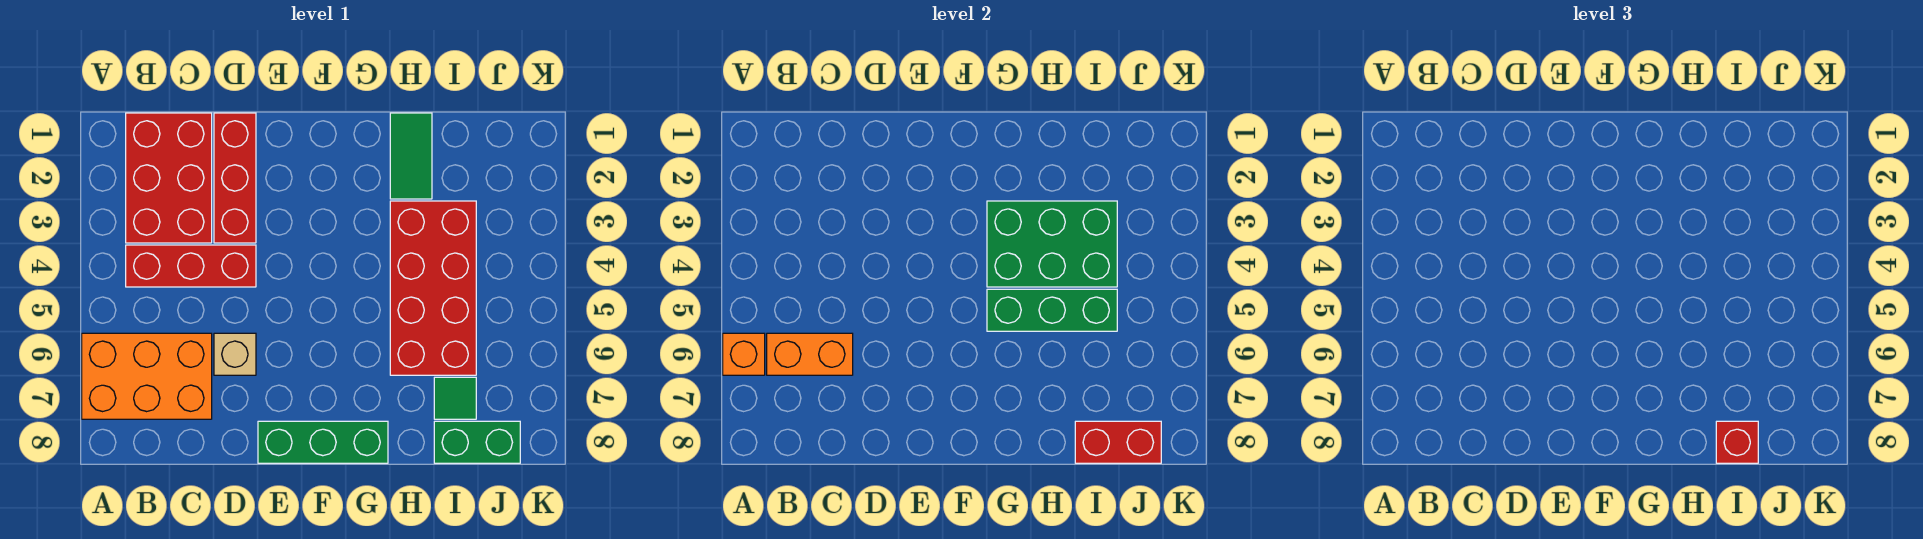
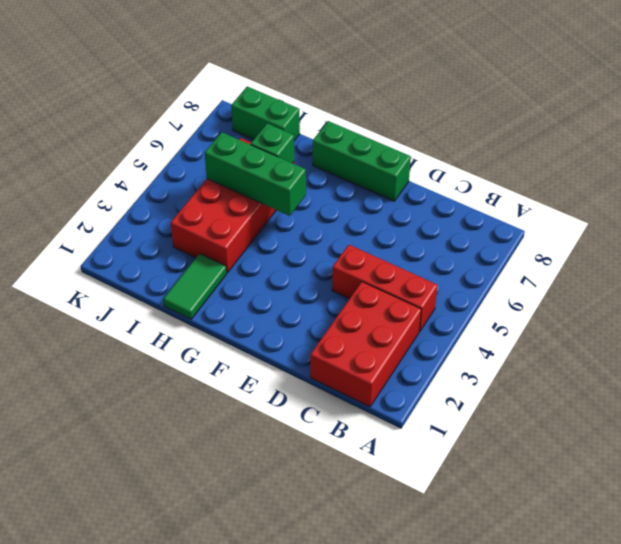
green 1x1 brick [251,124,294,163] -> none
none -> orange 2x3 brick [82,333,212,419]
none -> red 1x3 brick [214,113,256,243]
none -> tan 1x1 brick [214,333,256,375]

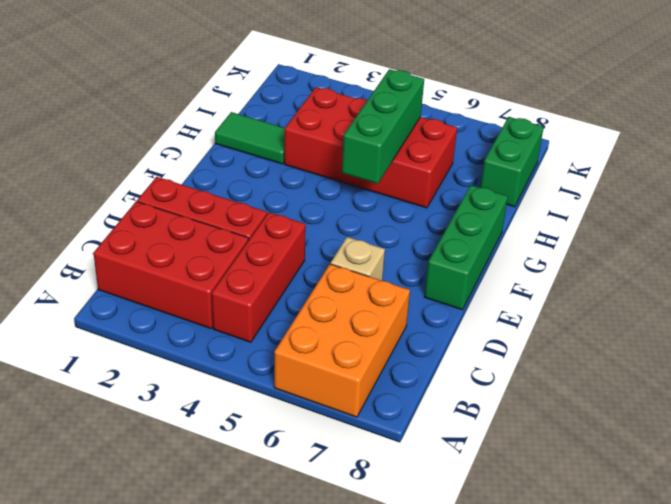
none -> green 1x1 tile [434,377,476,419]
none -> orange 1x1 brick [723,333,765,375]
none -> orange 1x2 brick [767,333,853,375]

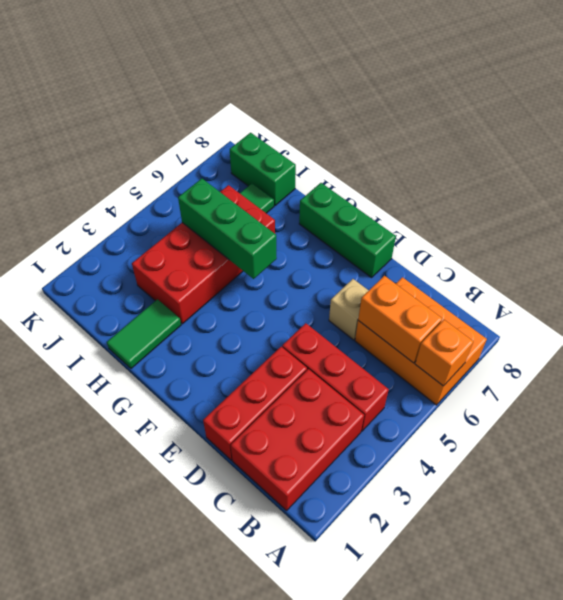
none -> green 2x3 brick [987,201,1117,287]
none -> red 1x2 brick [1075,421,1161,463]
none -> red 1x1 brick [1716,421,1758,463]

